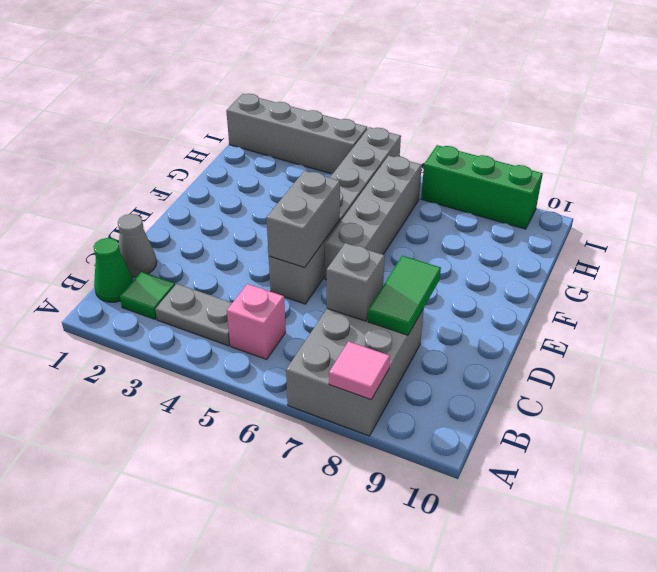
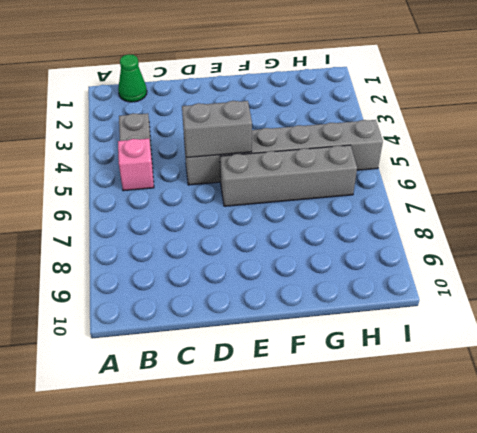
none -> grey 2x3 brick [286,309,424,436]
none -> green 1x1 tile [120,272,175,319]
none -> grey 1x1 cone [118,214,157,277]

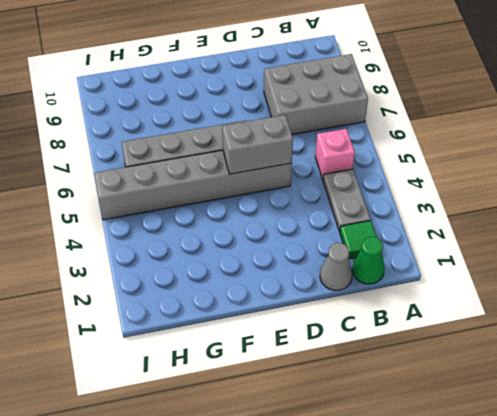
none -> grey 1x4 brick [226,94,367,174]
none -> green 1x3 brick [421,145,543,229]
none -> pink 1x1 tile [329,341,390,399]

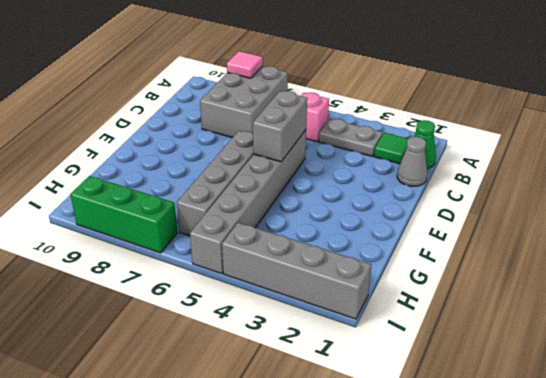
none -> grey 1x1 brick [327,243,385,321]
none -> green 1x2 tile [368,256,441,335]

